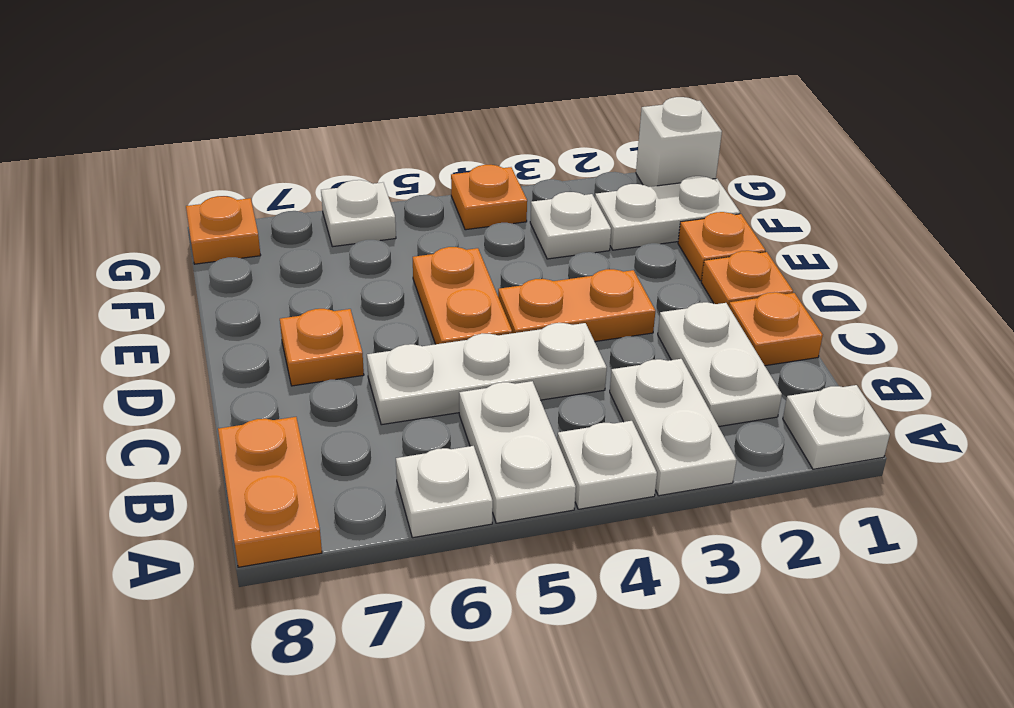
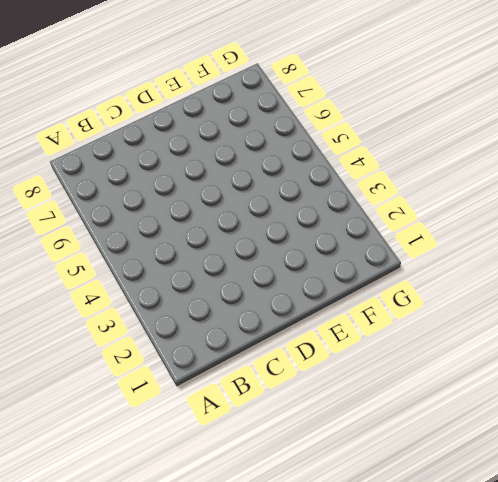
none -> white 1x1 plate [783,385,890,469]
none -> white 1x2 plate [610,359,736,496]
none -> white 1x1 plate [557,421,657,509]

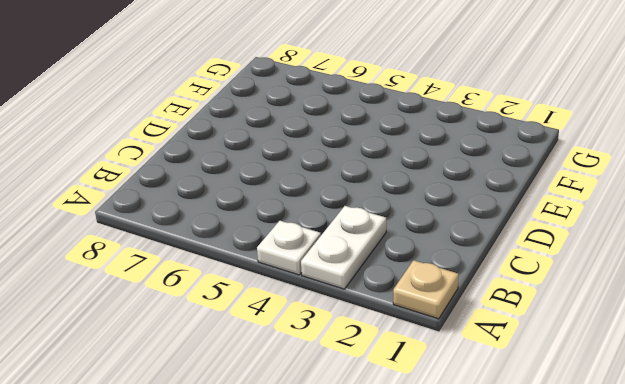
tan 1x1 plate [393,260,459,319] -> white 1x1 plate [783,385,890,469]
none -> white 1x2 plate [459,381,576,523]
none -> white 1x1 plate [396,446,493,538]
none -> orange 1x2 plate [218,417,322,567]

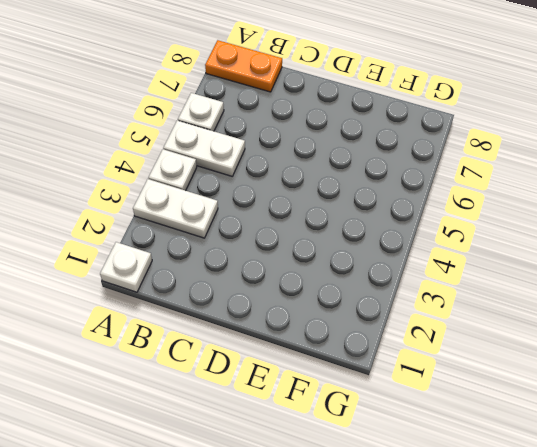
none -> white 1x2 plate [658,302,782,426]
none -> orange 1x1 plate [729,292,823,366]
none -> white 1x3 plate [367,323,607,425]

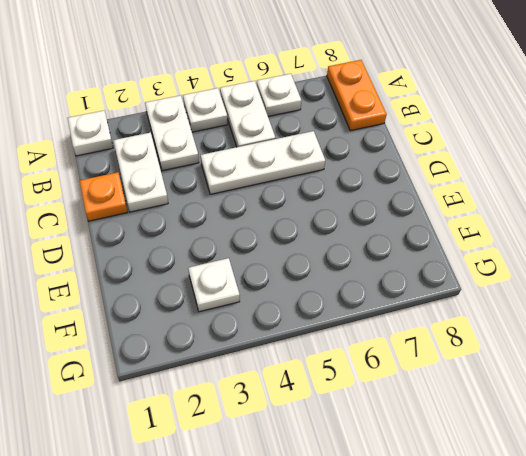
none -> orange 1x1 plate [701,251,793,306]
none -> orange 1x2 plate [498,269,655,341]
none -> orange 1x2 plate [413,247,512,344]

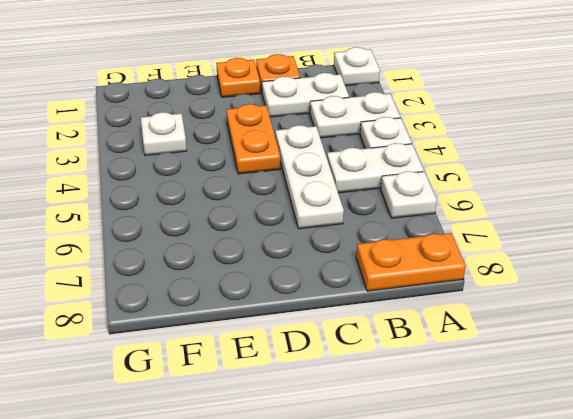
none -> orange 1x2 plate [413,247,512,344]
none -> orange 1x1 plate [280,309,364,386]
none -> orange 1x1 plate [678,212,766,281]

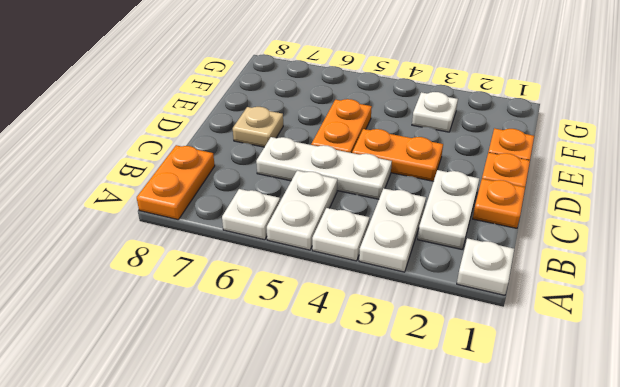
tan 1x1 plate [233,107,283,147] -> orange 1x1 plate [280,309,364,386]
none -> white 1x2 plate [595,176,740,250]
none -> white 1x1 brick [636,97,722,187]
none -> orange 1x1 plate [451,165,527,230]

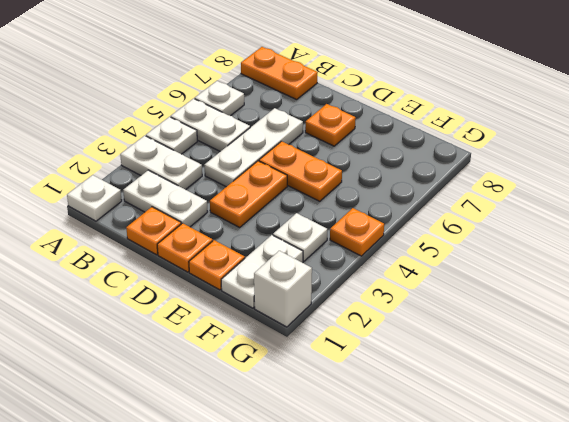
none -> white 1x1 plate [321,180,396,247]
none -> orange 1x1 plate [186,196,261,264]

